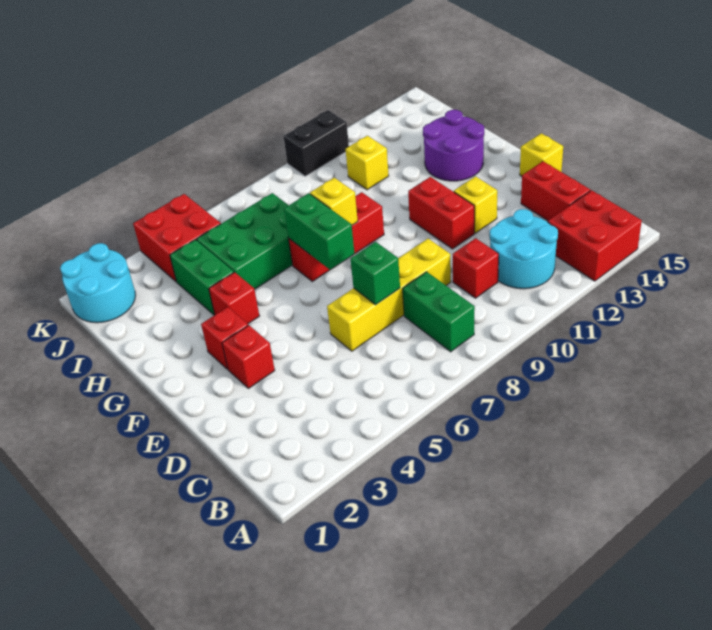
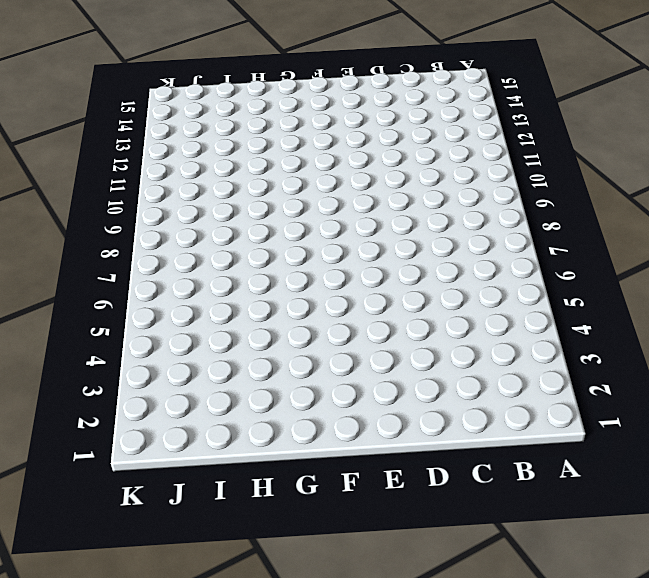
none -> red 2x2 brick [548,190,642,281]
none -> green 1x2 brick [403,272,475,352]
none -> cyan 2x2 round brick [490,209,558,289]

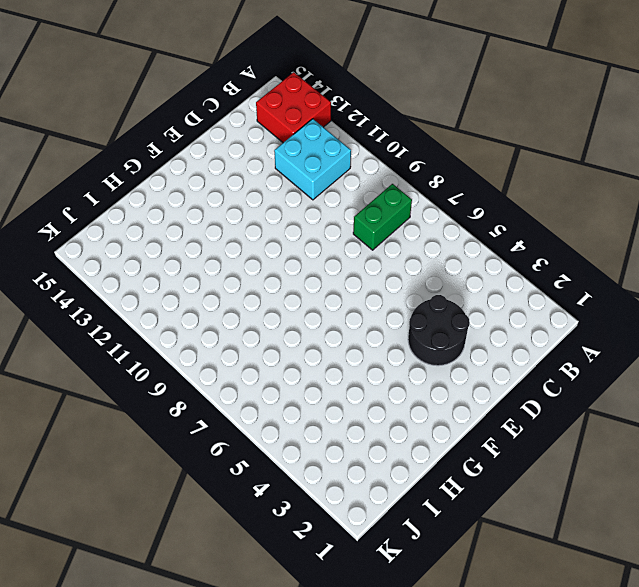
cyan 2x2 brick [274,119,351,200] -> cyan 2x2 round brick [490,209,558,289]
black 2x2 round brick [408,295,470,366] -> red 1x1 brick [222,325,275,388]
none -> red 1x1 brick [453,238,499,298]
none -> red 1x2 brick [521,161,590,221]
none -> yellow 1x4 brick [327,239,451,351]

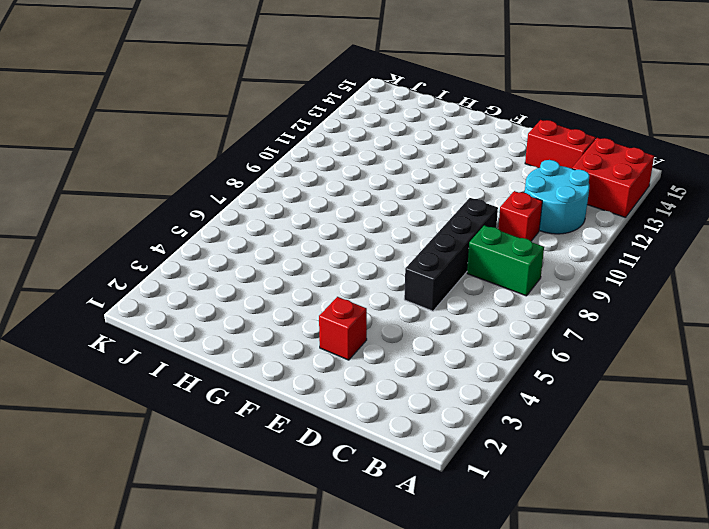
black 1x4 brick [404,198,498,311] -> yellow 1x4 brick [327,239,451,351]
none -> red 1x2 brick [408,177,474,249]
none -> yellow 1x1 brick [454,177,497,233]
none -> yellow 1x1 brick [520,133,563,176]

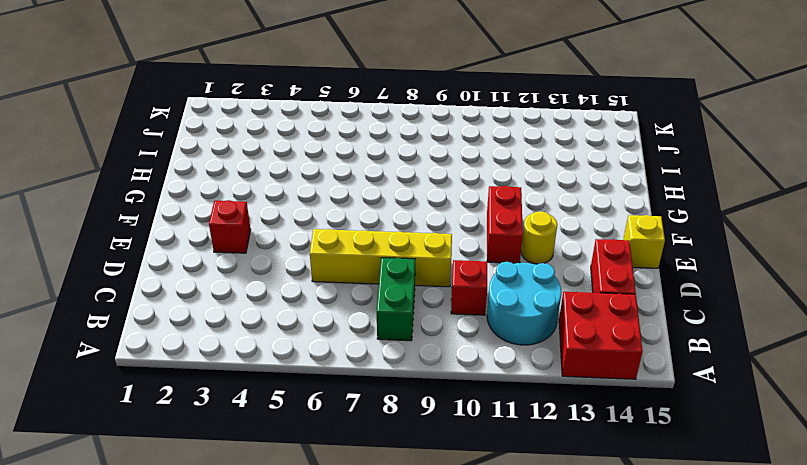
yellow 1x1 round brick [521,211,557,264] -> yellow 1x1 brick [454,177,497,233]
none -> red 1x1 brick [201,307,248,369]
none -> red 1x1 brick [209,272,259,324]
none -> red 1x3 brick [289,192,384,281]

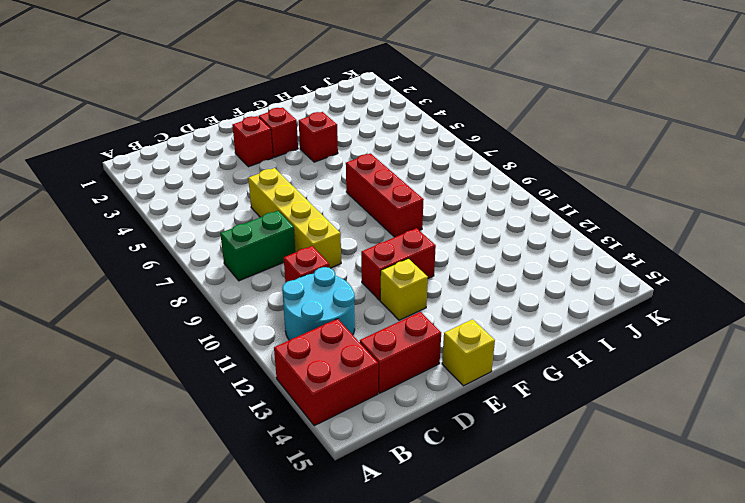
none -> purple 2x2 round brick [423,110,484,181]
none -> green 1x2 brick [170,240,234,315]
none -> green 2x3 brick [197,193,293,289]

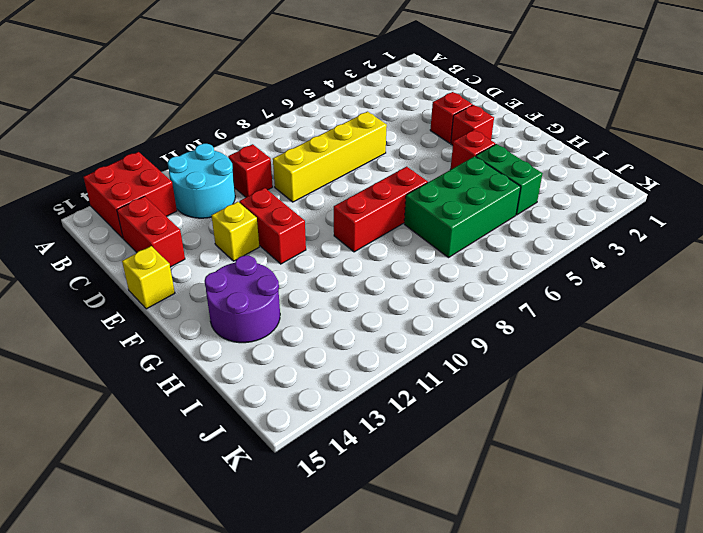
none -> green 1x2 brick [403,272,475,352]
none -> yellow 1x1 brick [346,136,389,190]
none -> cyan 2x2 round brick [60,243,136,323]

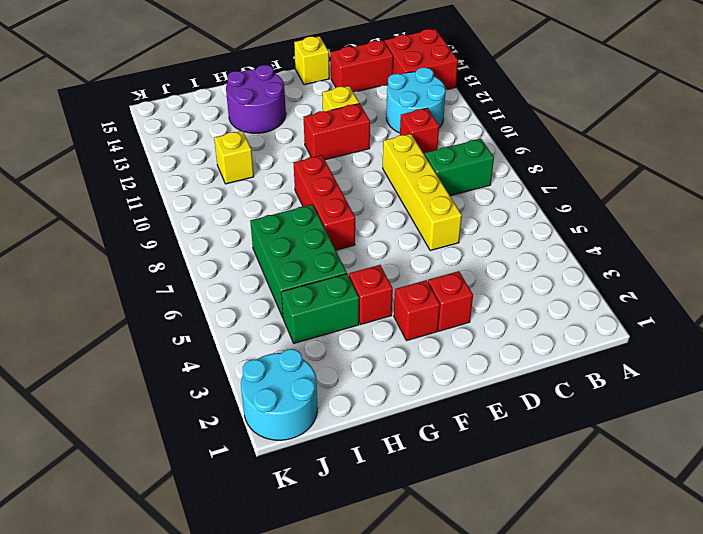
none -> red 2x2 brick [133,194,221,281]
none -> black 1x2 brick [283,110,349,176]
none -> green 1x1 brick [351,242,400,305]

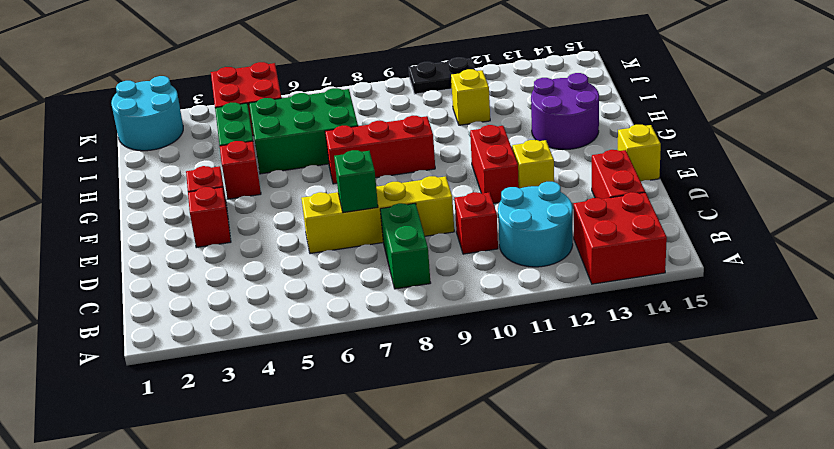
black 1x2 plate [409,58,475,94] -> black 1x2 brick [283,110,349,176]
none -> green 1x2 brick [284,193,354,270]
none -> yellow 1x1 brick [310,178,358,225]

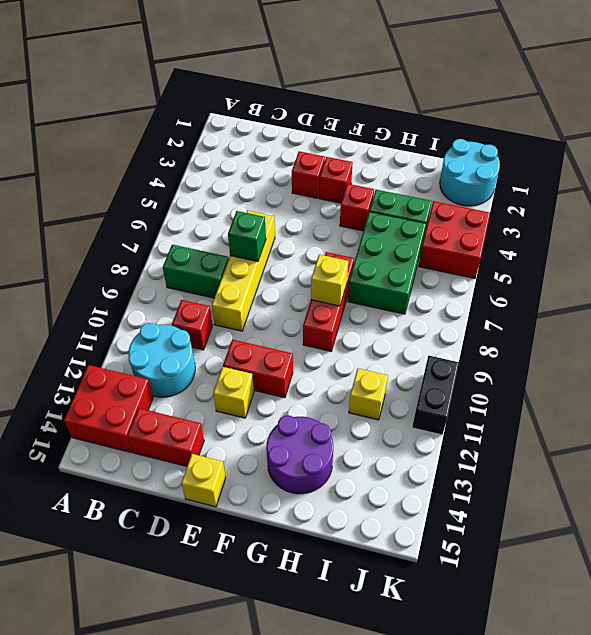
none -> green 1x2 brick [284,193,354,270]

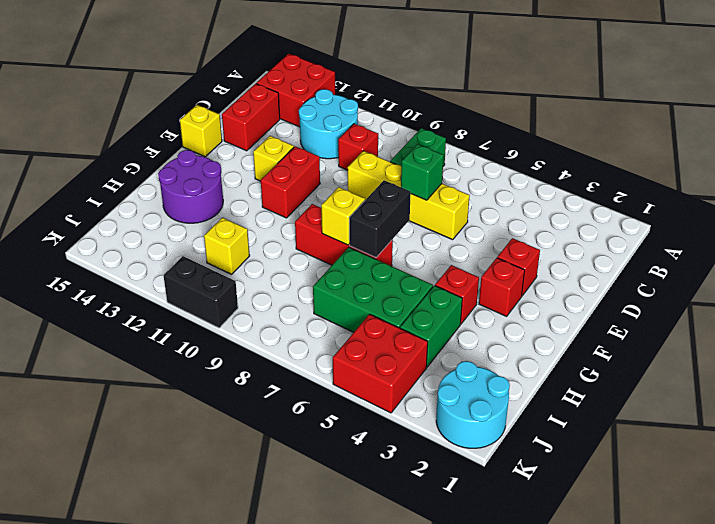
black 1x2 brick [349,180,411,258] -> green 1x2 brick [284,193,354,270]

